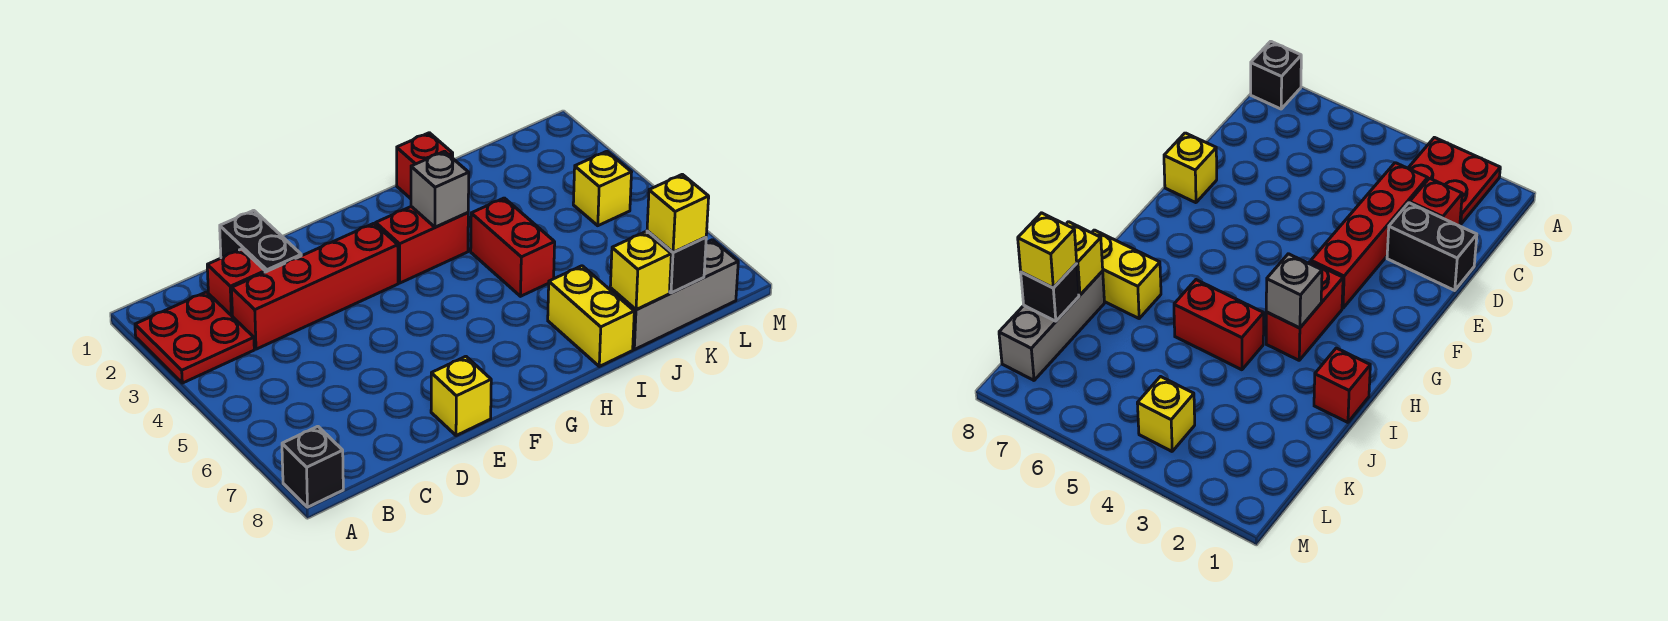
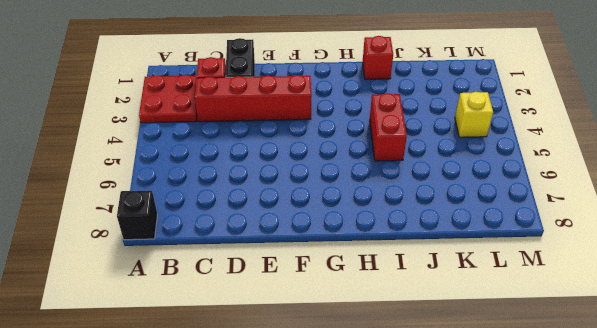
none -> yellow 1x1 brick [431,356,491,436]
none -> red 1x2 brick [376,207,468,283]
none -> yellow 1x2 brick [548,266,634,366]

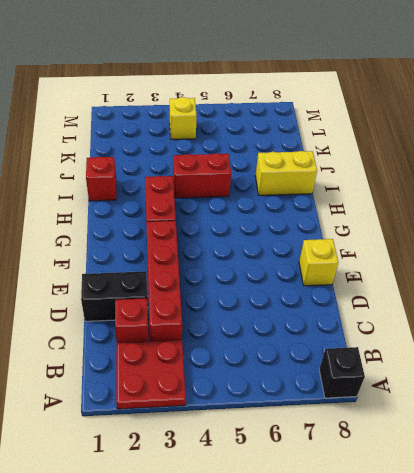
none -> grey 1x3 brick [610,240,738,350]
none -> grey 1x1 brick [411,151,469,227]
none -> yellow 1x1 brick [610,232,671,310]

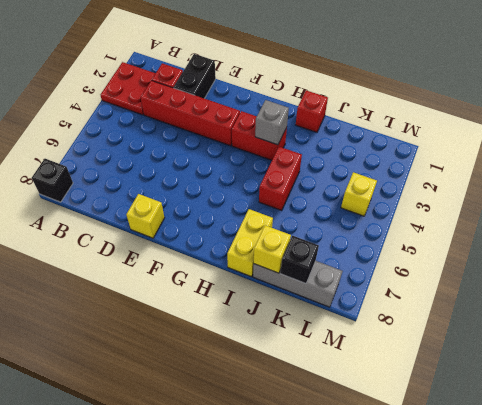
none -> yellow 1x1 brick [647,174,709,252]

